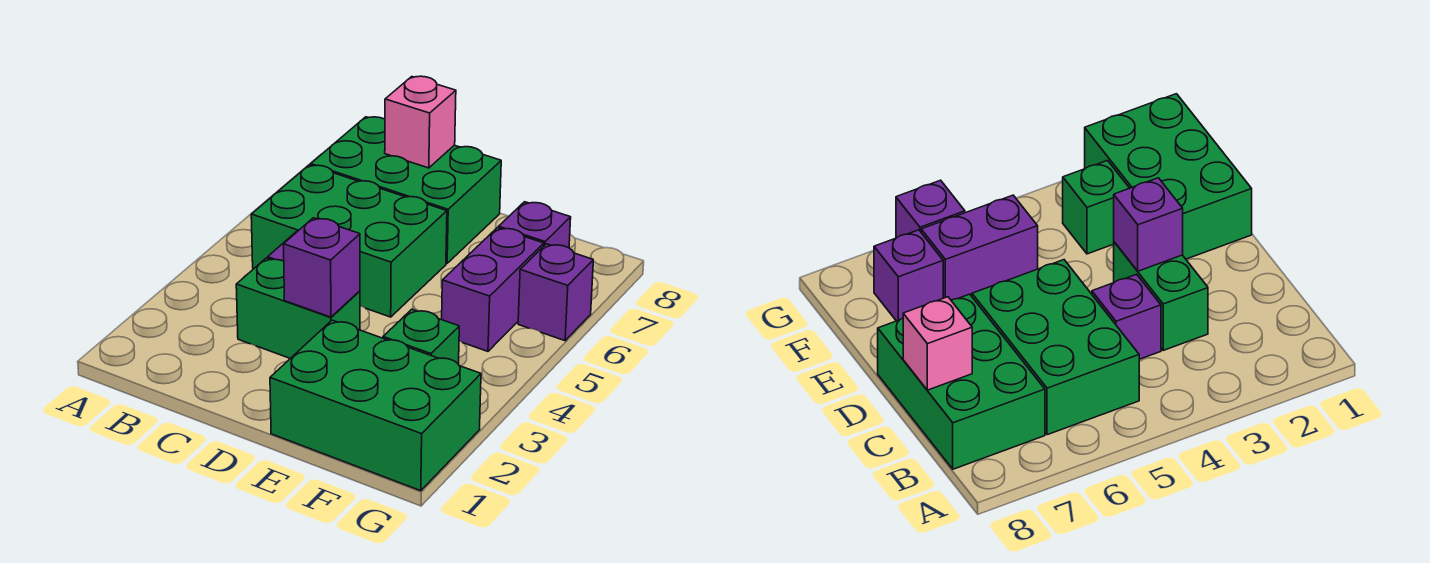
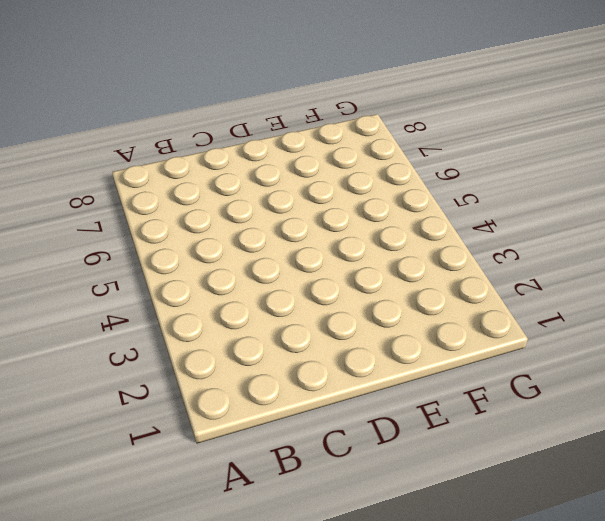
none -> green 2x3 brick [251,165,447,317]
none -> green 2x3 brick [311,117,501,263]

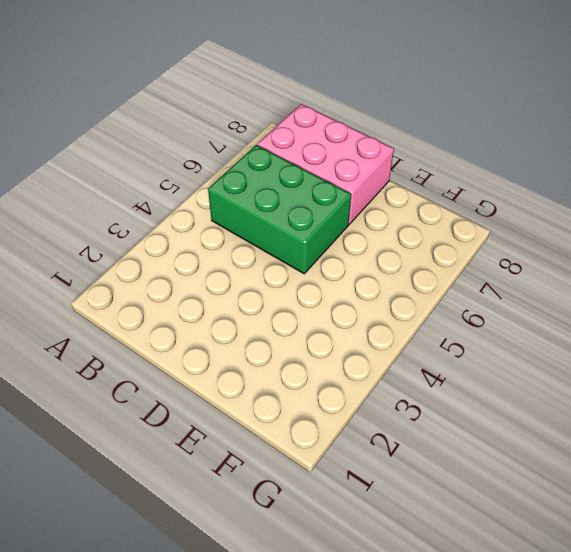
pink 2x3 brick [257,104,394,224] -> green 2x3 brick [311,117,501,263]
none -> green 1x2 brick [236,258,360,358]
none -> purple 1x1 brick [1092,274,1161,359]

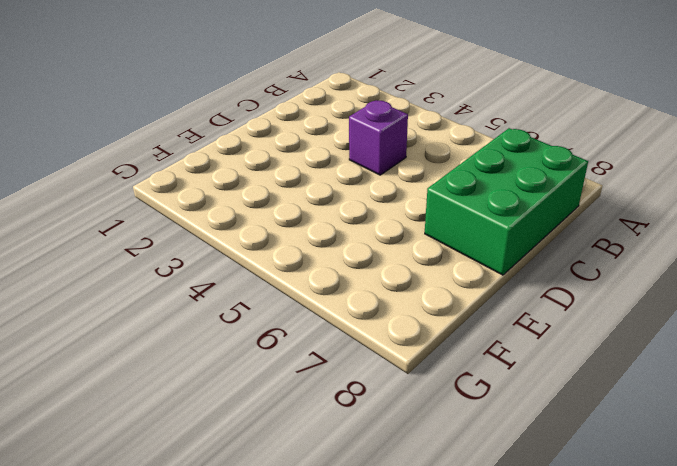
none -> green 2x3 brick [251,165,447,317]
none -> green 1x2 brick [236,258,360,358]

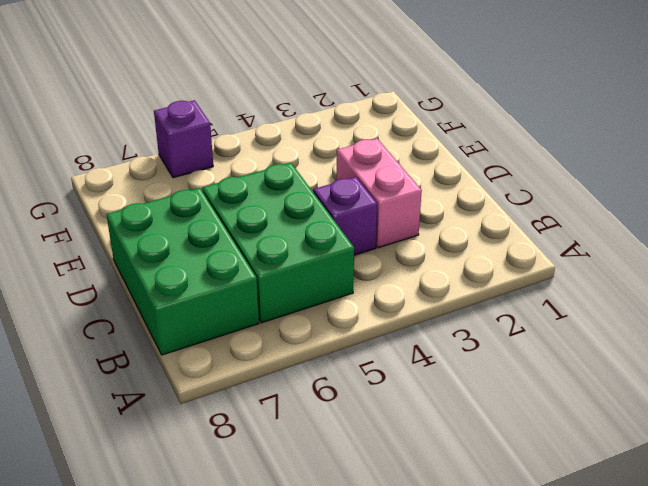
pink 1x2 brick [337,139,422,248] -> green 1x2 brick [236,258,360,358]
none -> green 2x3 brick [270,320,481,491]
none -> green 1x1 brick [383,309,459,364]

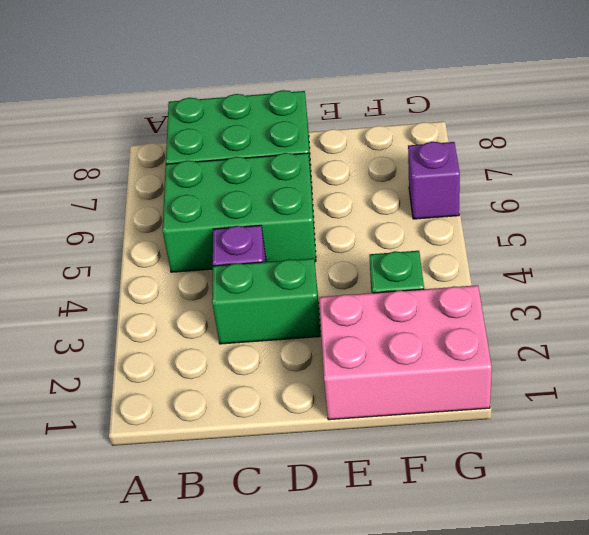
pink 2x3 brick [319,285,492,420] -> green 2x3 brick [270,320,481,491]
none -> purple 1x2 brick [442,228,544,351]
none -> purple 1x1 brick [499,202,571,248]

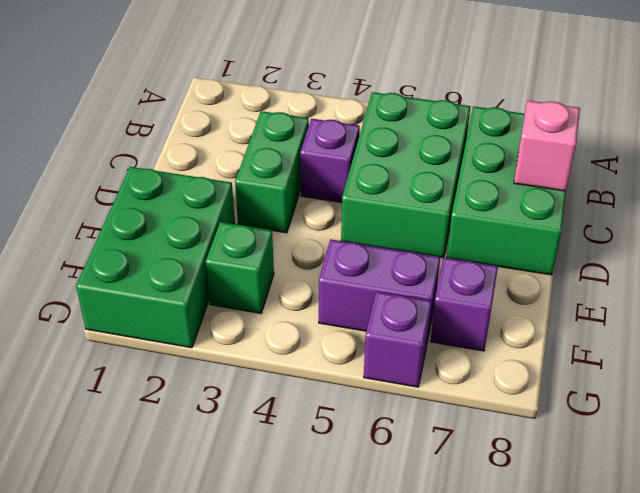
none -> purple 1x1 brick [284,218,360,317]

